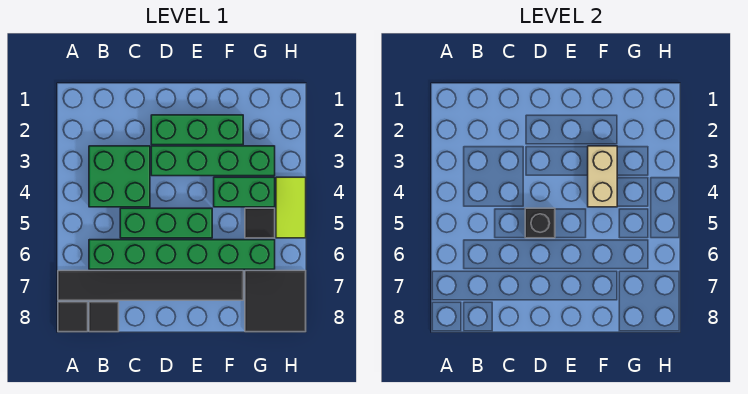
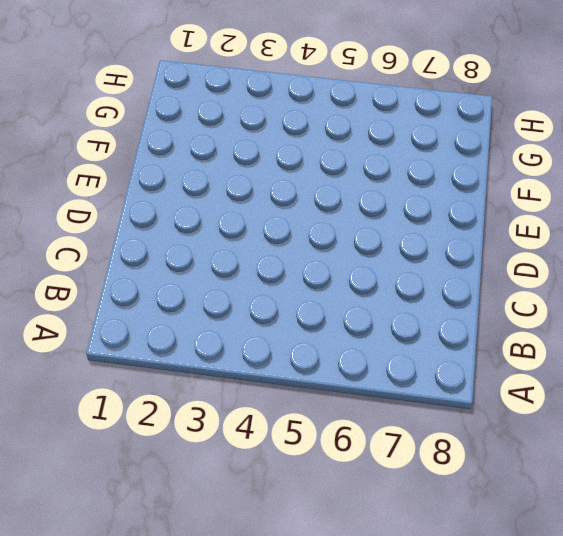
none -> black 1x6 tile [58,271,243,300]
none -> black 1x1 tile [58,302,88,332]
none -> green 2x2 brick [89,146,150,207]

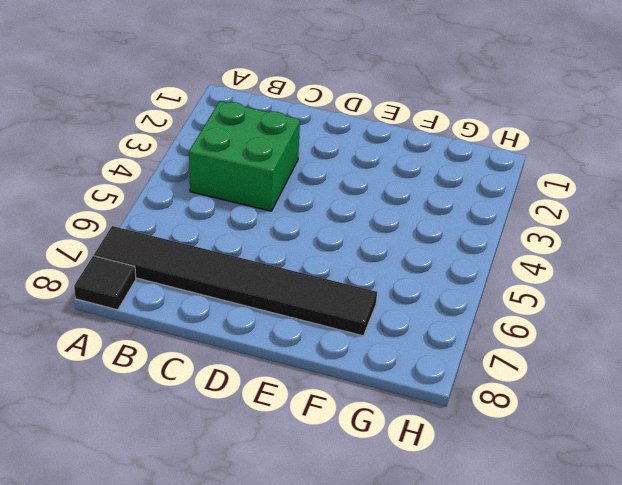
none -> green 1x6 brick [89,240,275,269]
none -> black 1x1 tile [89,302,119,332]
none -> green 1x3 brick [120,208,212,238]

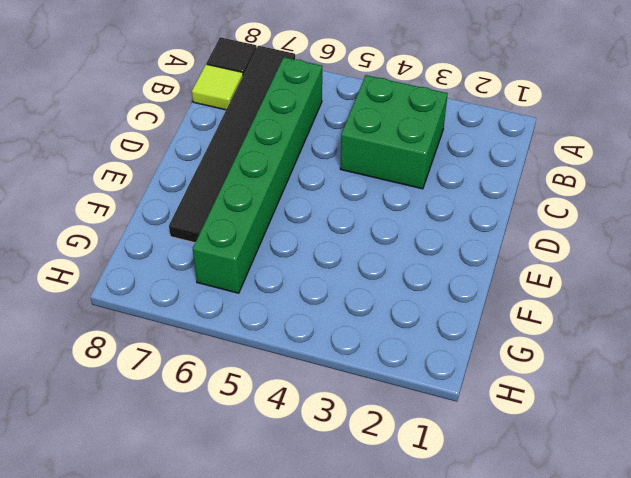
lime 1x1 tile [192,64,243,110] -> black 1x1 tile [89,302,119,332]
none -> green 1x3 brick [120,208,212,238]
none -> green 1x3 brick [151,115,243,145]
none -> green 1x4 brick [151,146,275,176]

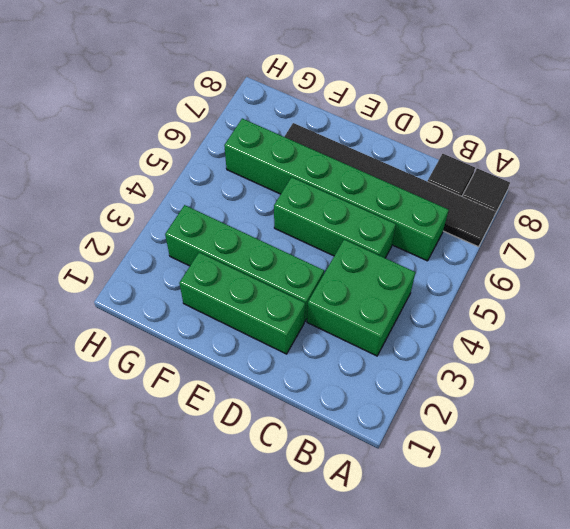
none -> green 1x2 brick [214,177,275,207]
none -> black 1x1 tile [245,208,275,238]
none -> black 2x2 tile [245,271,306,332]

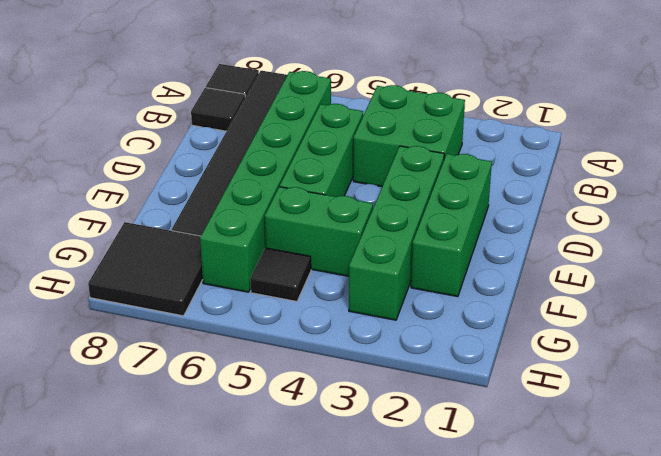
green 1x2 brick [265,187,373,276] -> green 1x2 brick turned to [214,177,275,207]
none -> lime 1x2 tile [276,177,306,238]
none -> black 1x1 brick [525,208,555,238]
none -> tan 1x2 brick [588,146,617,207]

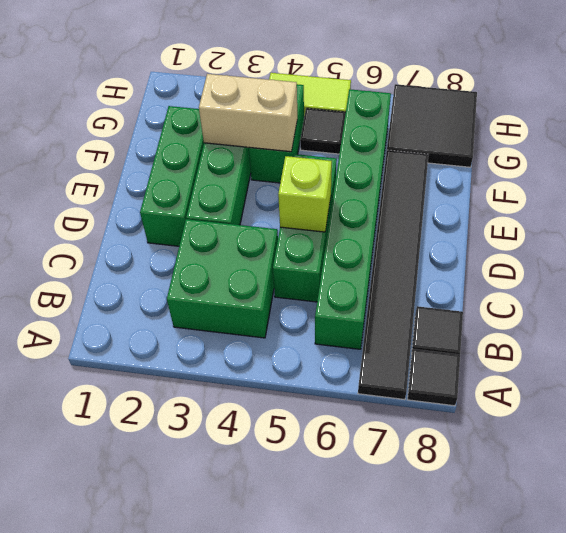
lime 1x1 brick [278,156,332,232] -> black 1x1 brick [525,208,555,238]

